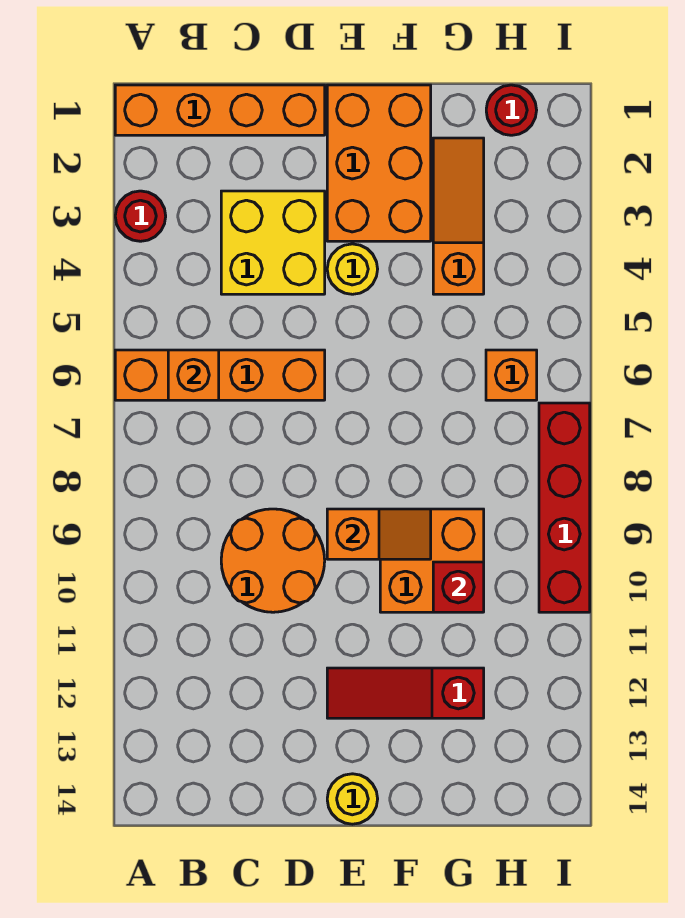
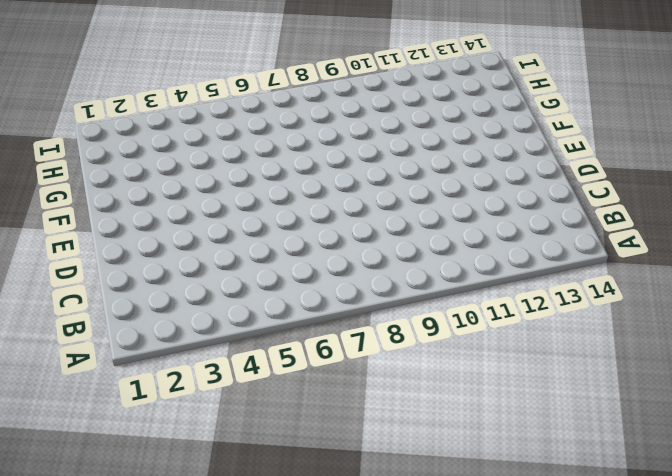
none -> orange 1x4 brick [115,85,325,135]
none -> red 1x1 round brick [115,191,166,241]
none -> orange 1x4 brick [115,350,325,400]

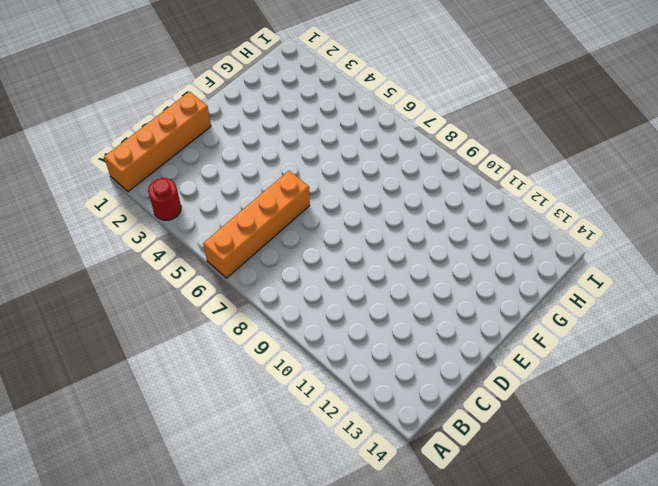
none -> yellow 2x2 brick [221,191,325,294]
none -> orange 2x2 round brick [221,509,325,612]
none -> orange 2x3 brick [327,85,431,241]

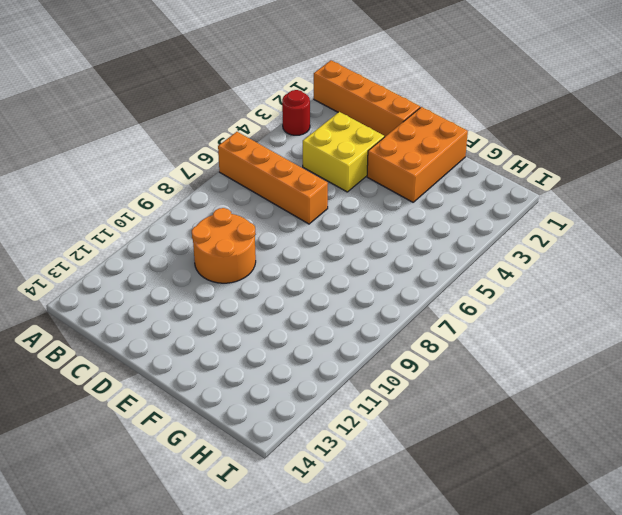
none -> yellow 1x1 round brick [327,244,378,294]
none -> red 1x3 slope [327,668,484,718]
none -> yellow 1x1 round brick [327,774,378,824]

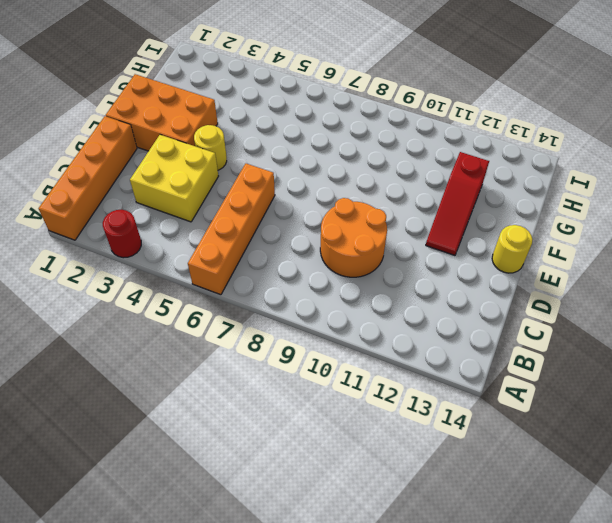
none -> orange 2x2 brick [380,509,484,612]
none -> orange 1x3 slope [433,138,484,294]
none -> red 1x1 round brick [486,85,537,135]

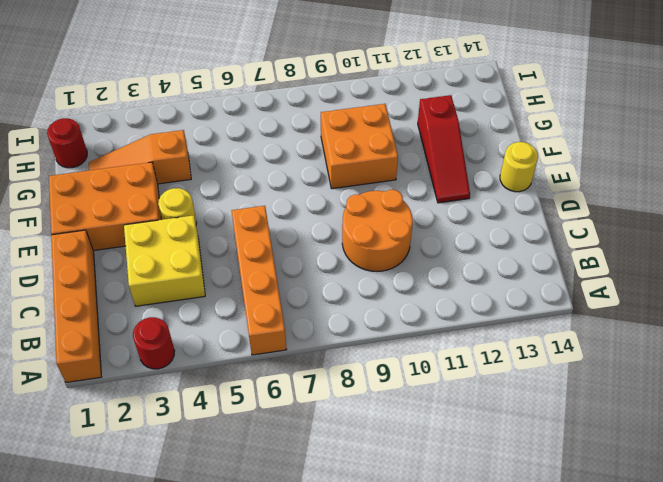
none -> orange 1x1 brick [486,350,537,400]
none -> red 1x4 brick [539,403,590,612]
none -> orange 1x1 brick [168,350,219,400]

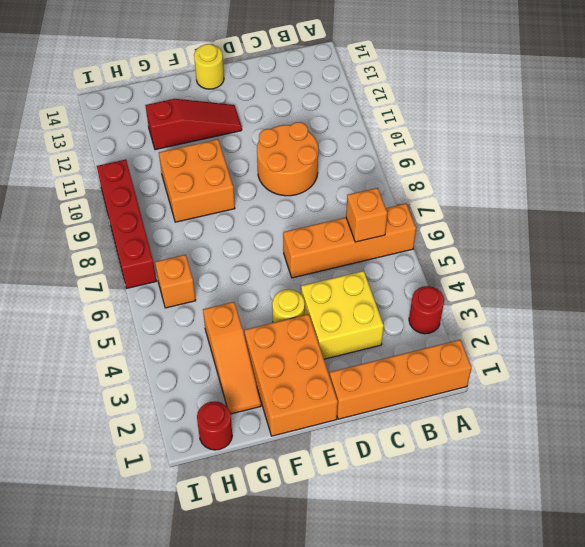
none -> orange 1x2 slope [327,509,431,559]
none -> red 1x1 brick [433,562,484,612]

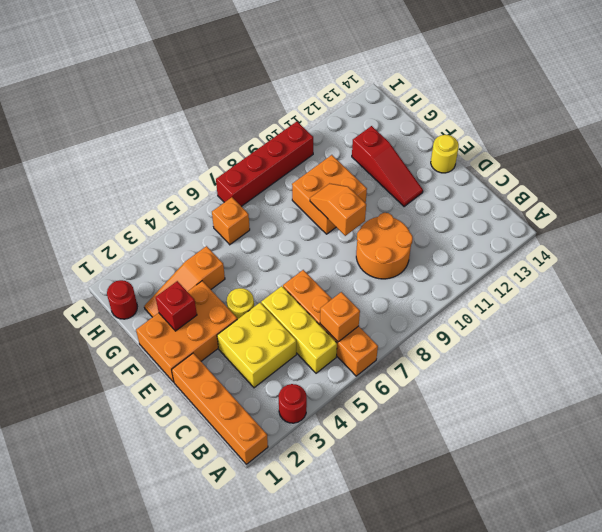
yellow 1x3 brick [261,286,337,373] -> none
red 1x1 brick [156,281,197,331] -> red 1x1 brick moved to [433,562,484,612]

